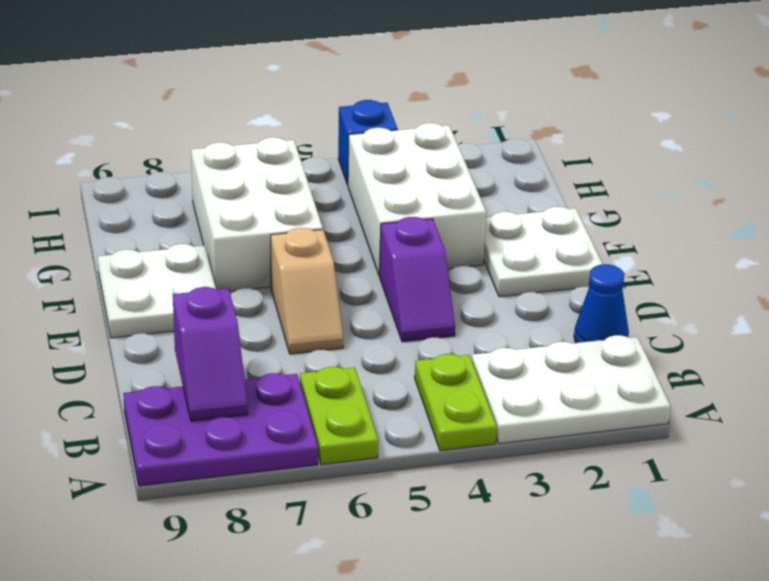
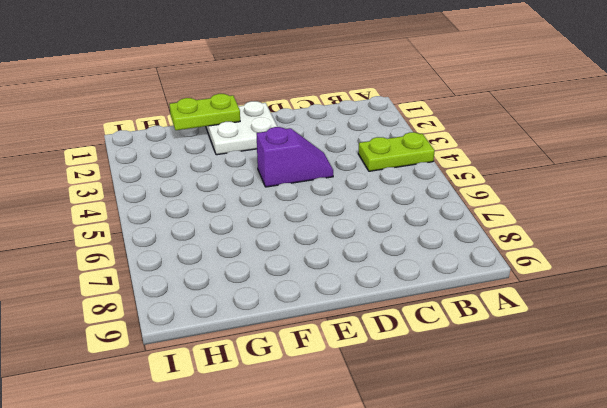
lime 1x2 plate [169,94,240,130] -> lime 1x2 plate moved to [300,367,378,465]
none -> white 2x3 plate [472,335,671,444]
none -> purple 2x3 plate [123,373,318,486]
none -> blue 1x1 cone [574,264,629,343]

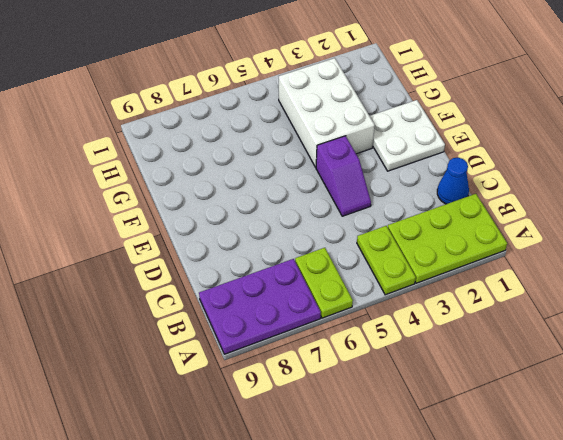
lime 2x3 plate [388,194,507,283] -> white 2x3 plate [472,335,671,444]
none -> tan 1x2 slope [271,228,343,354]
none -> white 2x2 plate [98,244,216,338]
none -> white 2x3 brick [191,137,323,291]

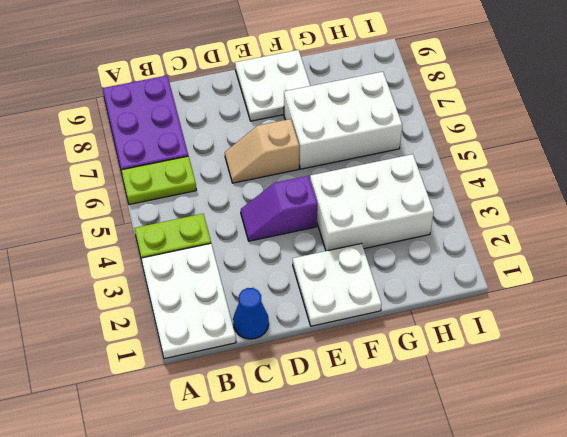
none -> blue 1x1 brick [338,100,398,185]
none -> purple 1x2 slope [173,287,248,421]

